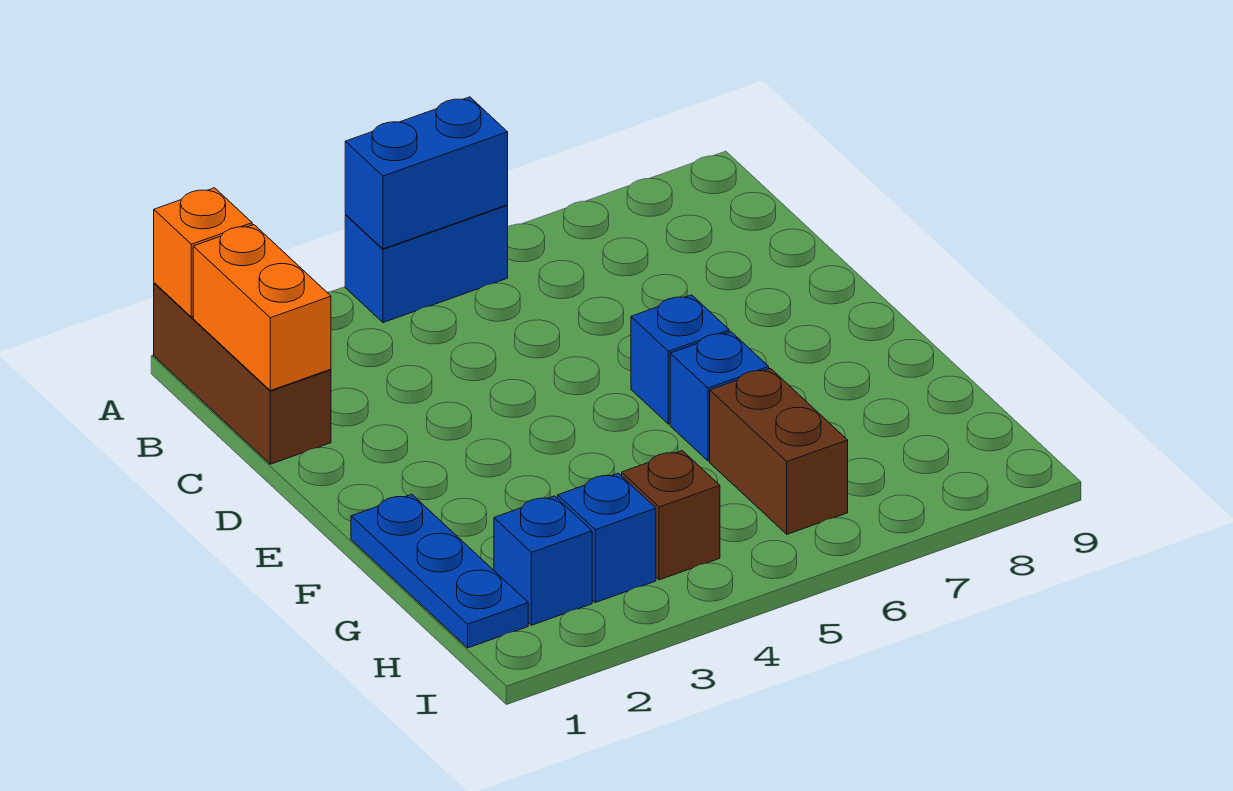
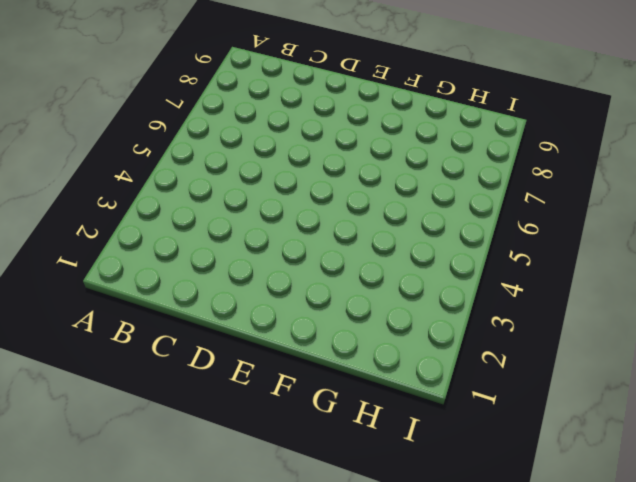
none -> brown 1x3 brick [154,283,331,464]
none -> blue 1x2 brick [345,205,508,323]
none -> blue 1x1 brick [631,295,729,424]

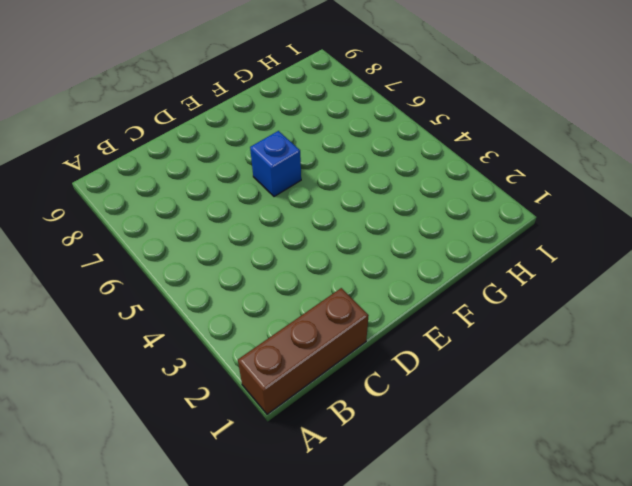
none -> blue 1x2 brick [345,205,508,323]
none -> blue 1x3 plate [351,494,528,648]
none -> blue 1x1 brick [670,332,769,461]

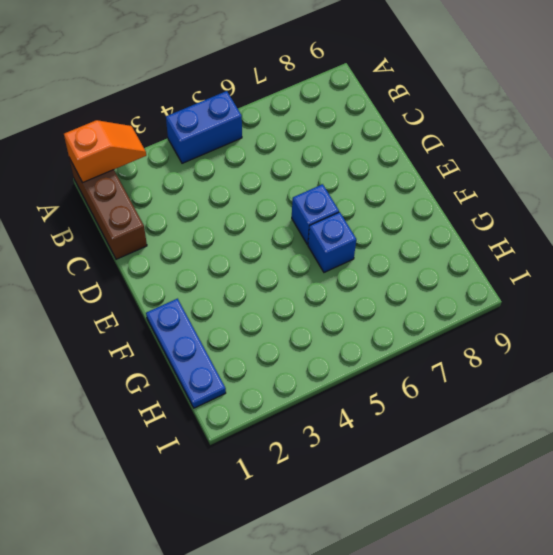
orange 1x2 slope [64,120,146,182] -> orange 1x1 brick [154,188,252,317]
none -> brown 1x2 brick [710,368,848,534]
none -> blue 1x1 brick [494,496,592,625]
none -> blue 1x1 brick [558,473,656,603]

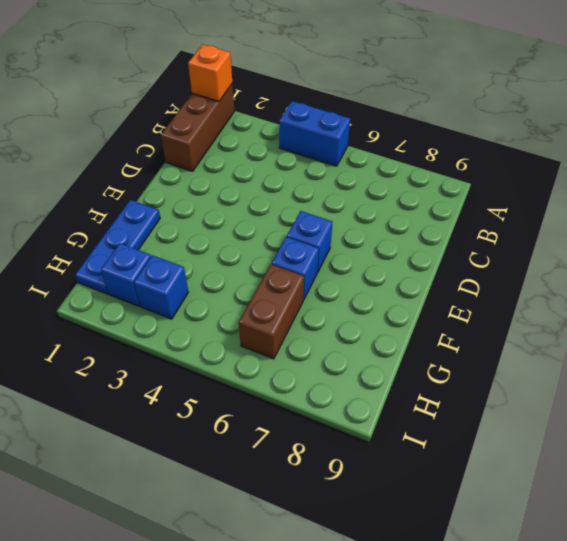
none -> brown 1x1 brick [622,451,720,580]
none -> blue 1x2 brick [345,97,508,249]
none -> orange 1x2 brick [193,225,331,391]

